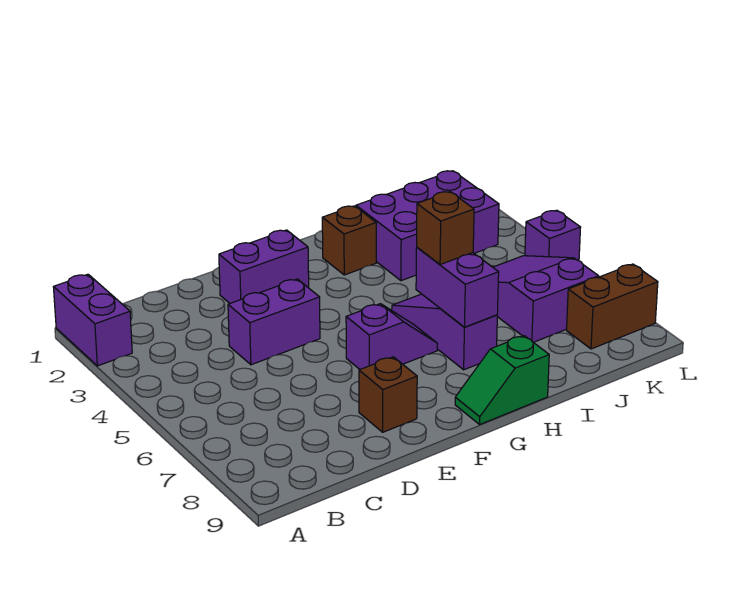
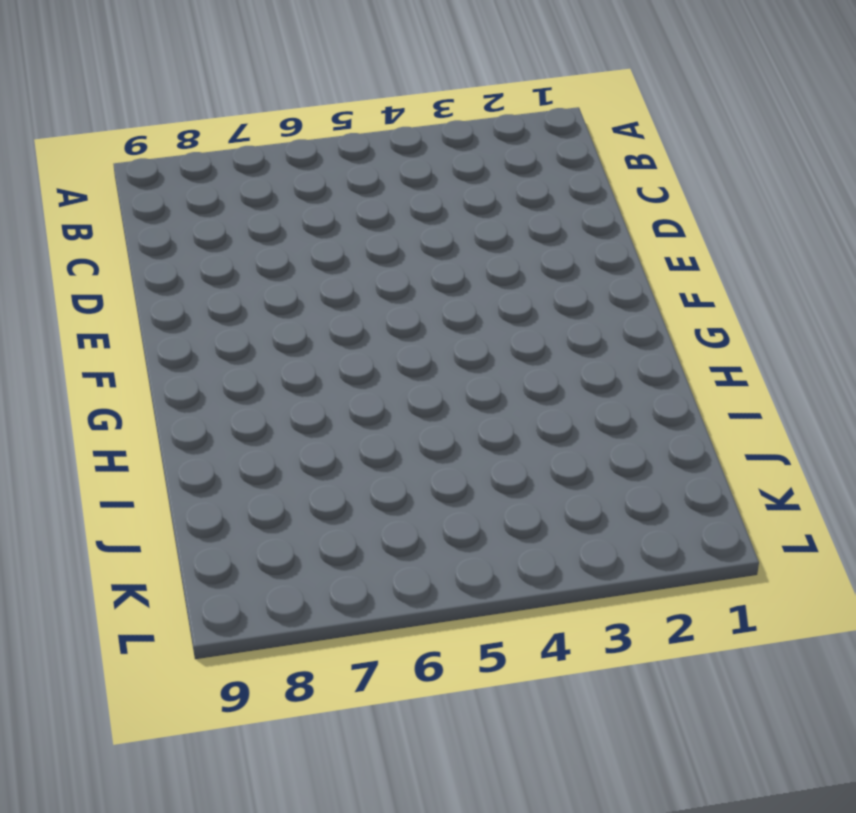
none -> purple 1x2 brick [54,274,132,366]
none -> purple 1x2 brick [228,279,320,365]
none -> purple 1x2 brick [219,230,309,303]

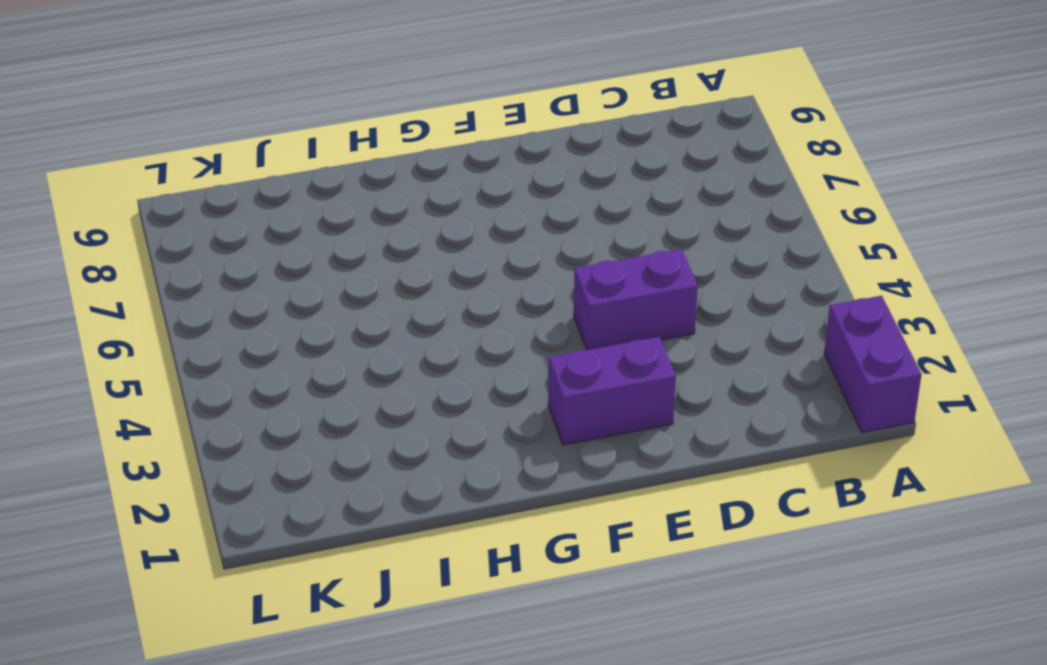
none -> brown 1x1 brick [359,357,417,432]
none -> purple 1x2 slope [346,304,437,369]
none -> green 1x2 slope [455,336,549,424]

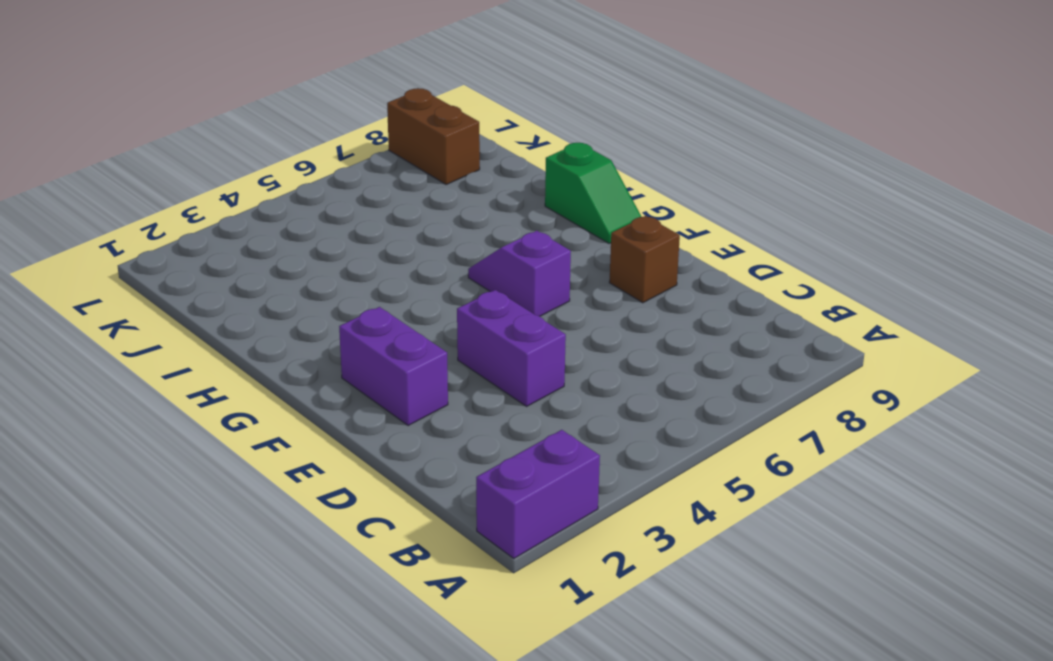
none -> brown 1x1 brick [322,206,376,275]
none -> purple 1x3 slope [392,294,497,370]
none -> purple 2x3 brick [356,171,499,281]

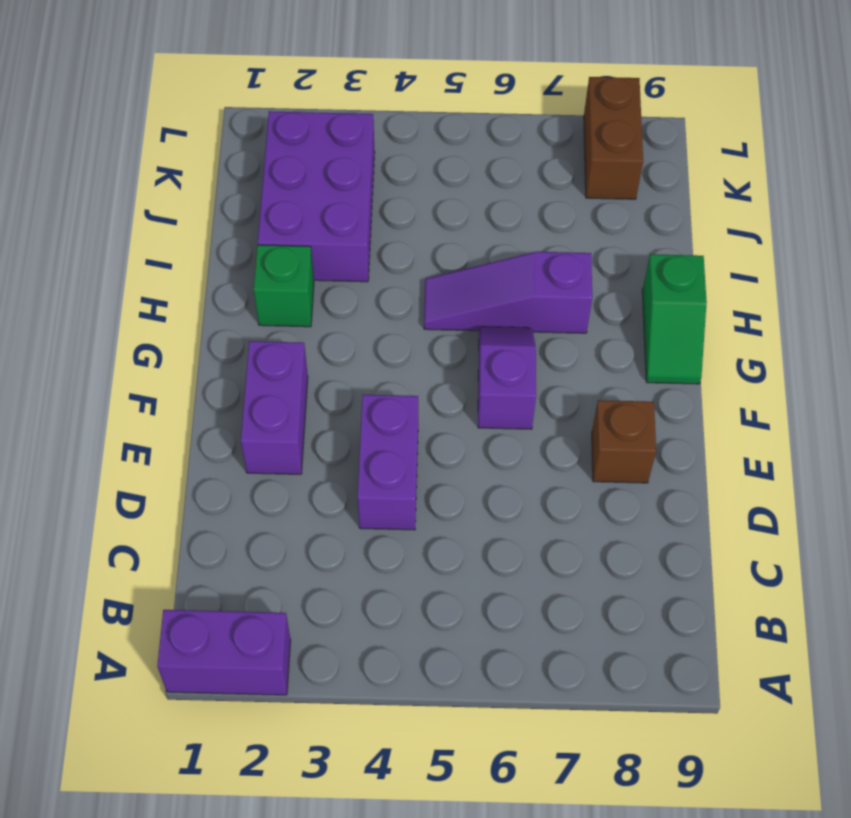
green 1x1 brick [254,245,314,327] -> brown 1x1 brick [322,206,376,275]
none -> purple 2x3 slope [493,256,599,342]
none -> purple 1x1 brick [525,210,581,261]
none -> purple 1x2 brick [416,248,499,327]

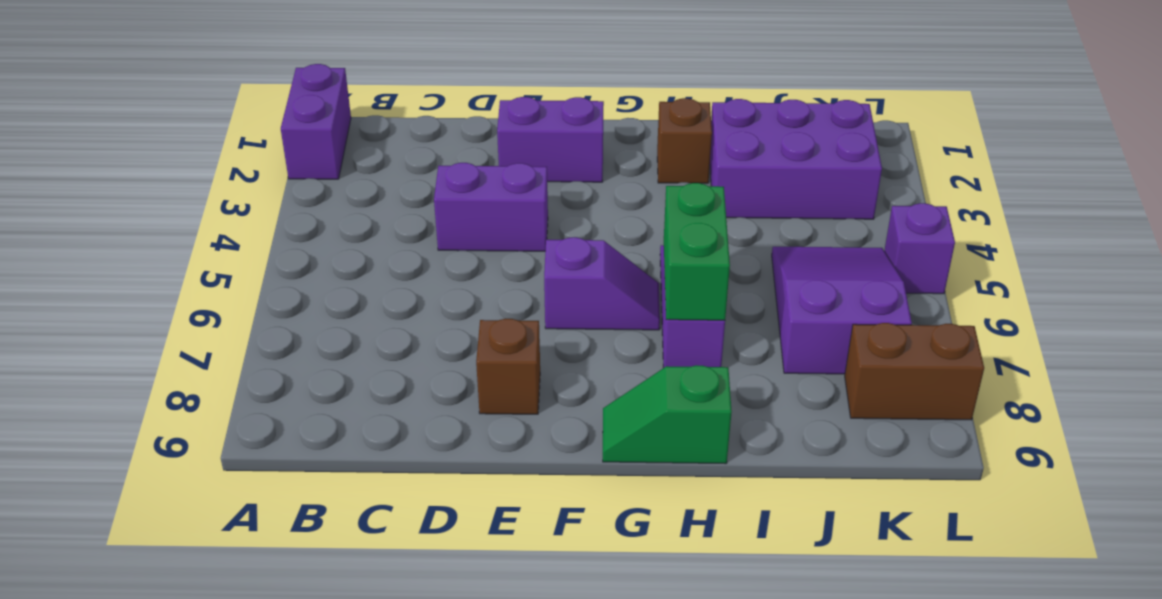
green 1x2 brick [664,183,730,320] -> purple 1x2 brick [416,248,499,327]
none -> brown 1x1 brick [417,192,474,265]

